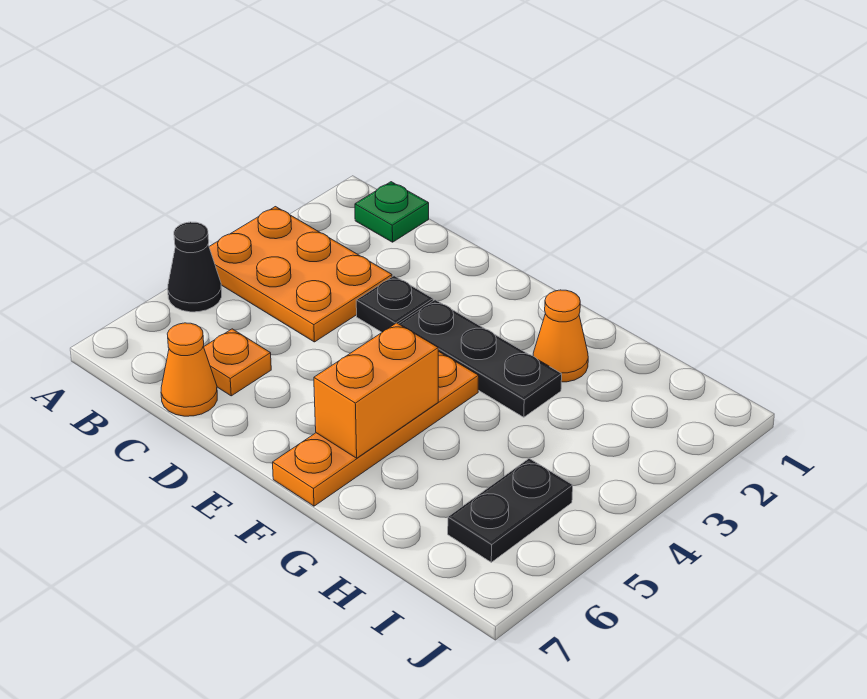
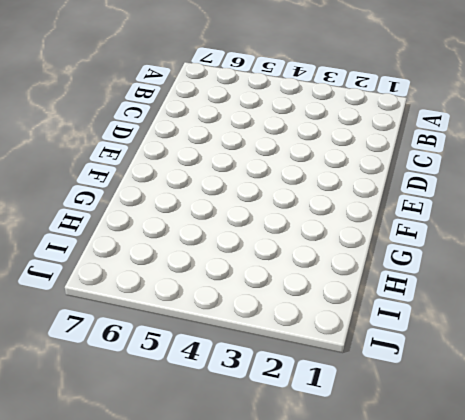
none -> orange 2x3 plate [209,207,392,342]
none -> black 1x1 cone [168,222,222,312]

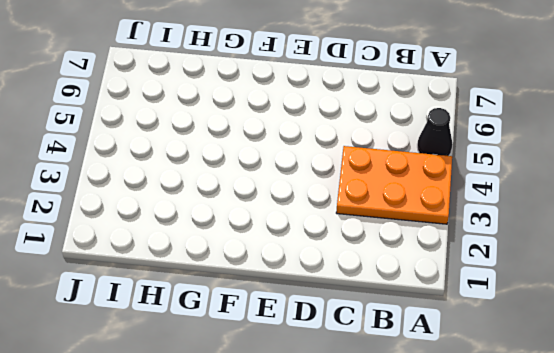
none -> green 1x1 plate [355,182,429,242]
none -> orange 1x1 plate [204,329,271,396]

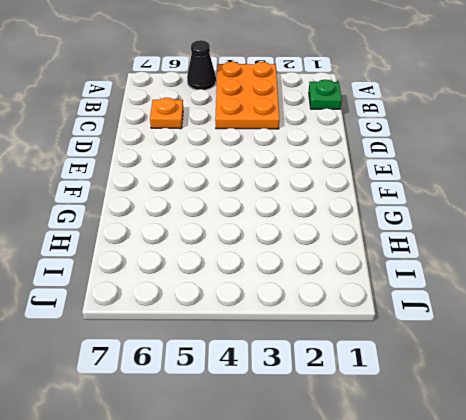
none -> orange 1x1 cone [161,323,217,416]
none -> black 1x1 plate [356,276,433,332]

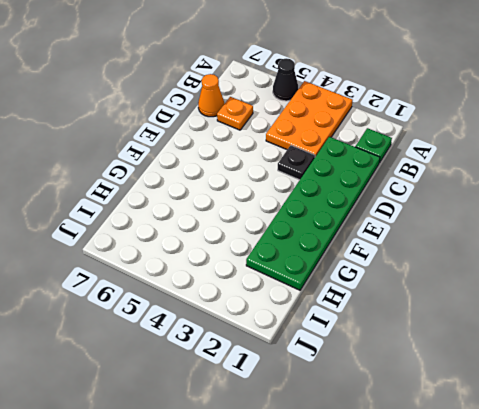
green 2x6 plate [246,137,380,290] -> orange 1x1 cone [533,290,588,382]
none -> black 1x3 plate [399,300,562,417]
none -> orange 1x4 plate [273,351,479,506]

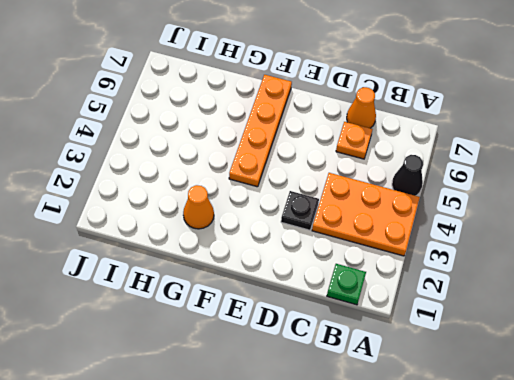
none -> black 1x3 plate [399,300,562,417]
none -> black 1x2 plate [448,459,573,562]

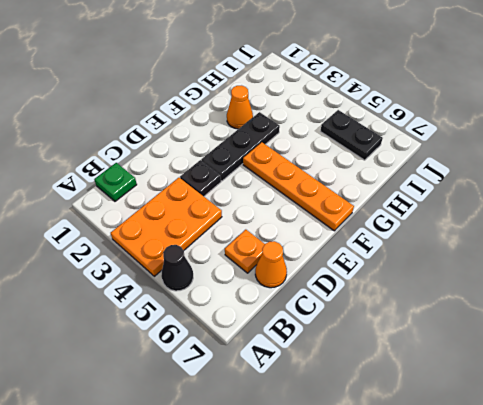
none -> orange 1x2 brick [314,323,438,458]

